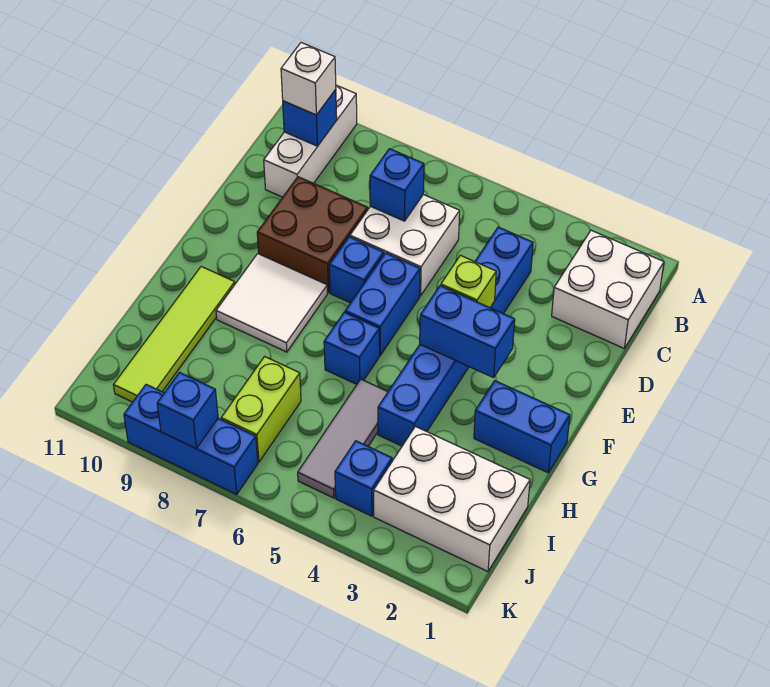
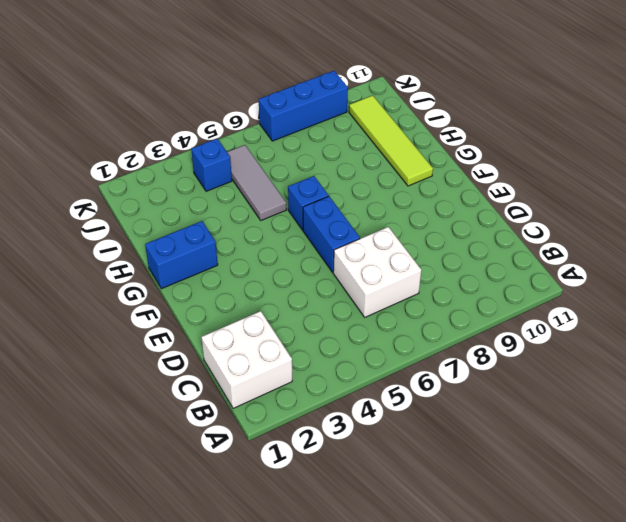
none -> white 1x3 brick [264,85,357,197]
none -> blue 1x6 brick [378,227,533,446]
none -> brown 2x2 brick [257,177,368,293]

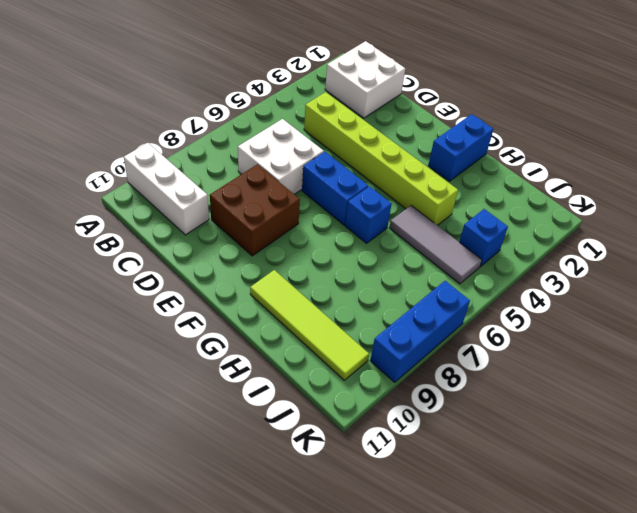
lime 1x6 brick [304,92,458,225] -> blue 1x6 brick [378,227,533,446]
none -> blue 1x1 brick [329,237,384,303]
none -> white 2x2 tile [216,254,327,352]
none -> white 2x3 brick [374,426,530,572]

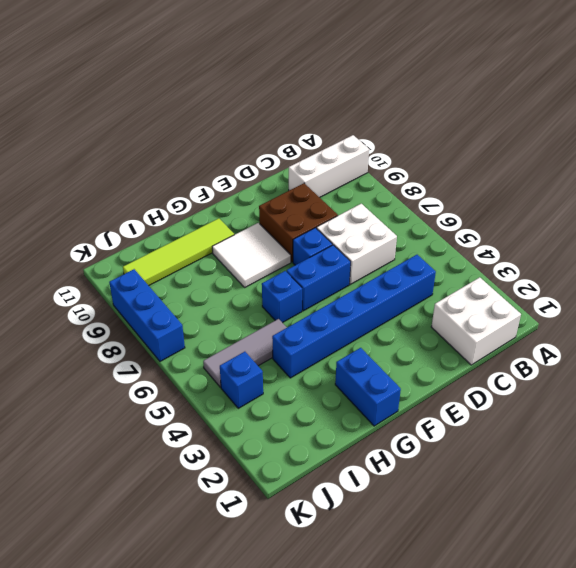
none -> white 2x3 brick [374,426,530,572]
none -> lime 1x2 brick [221,357,301,462]
none -> blue 1x1 brick [283,89,337,146]

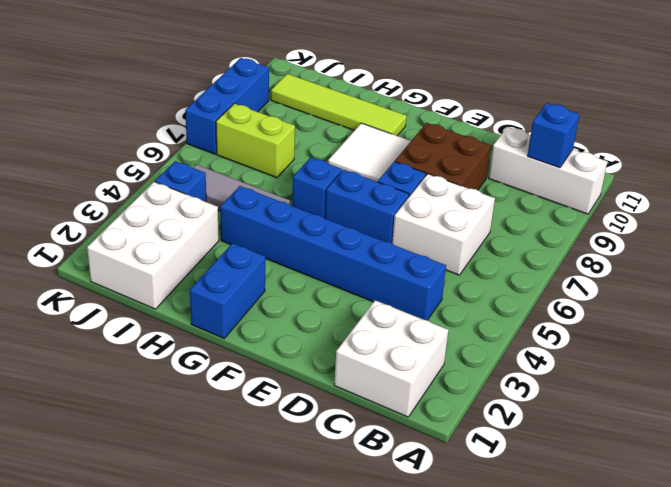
none -> blue 1x1 brick [370,149,424,221]
none -> lime 1x1 brick [441,255,496,308]
none -> blue 1x2 brick [420,286,515,378]

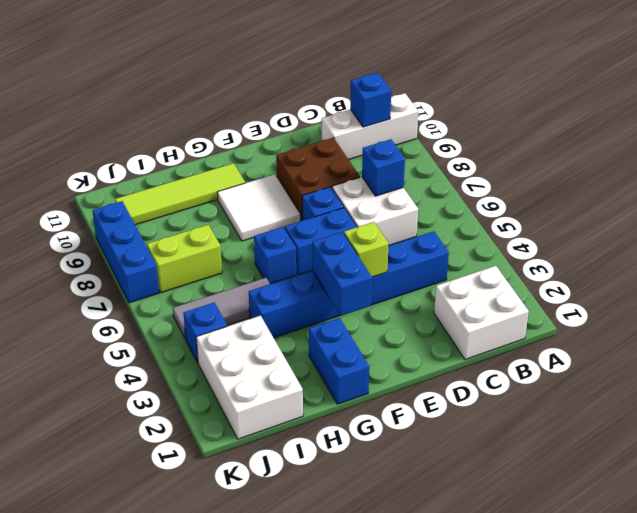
none -> blue 1x1 brick [157,372,218,448]
none -> white 1x1 brick [281,43,336,115]

